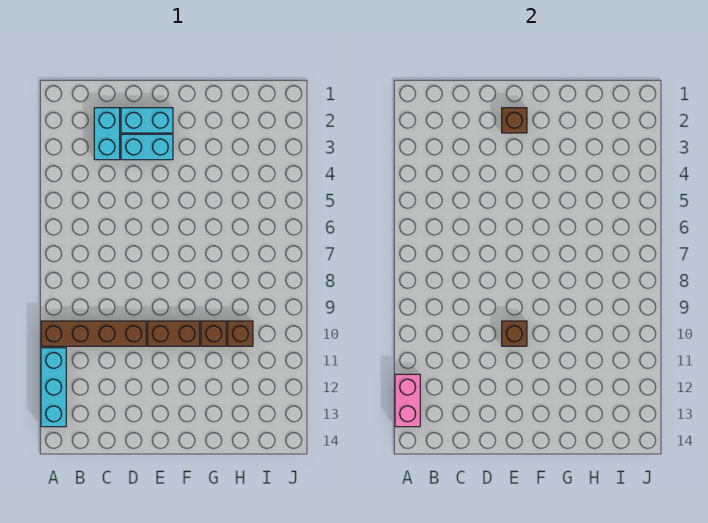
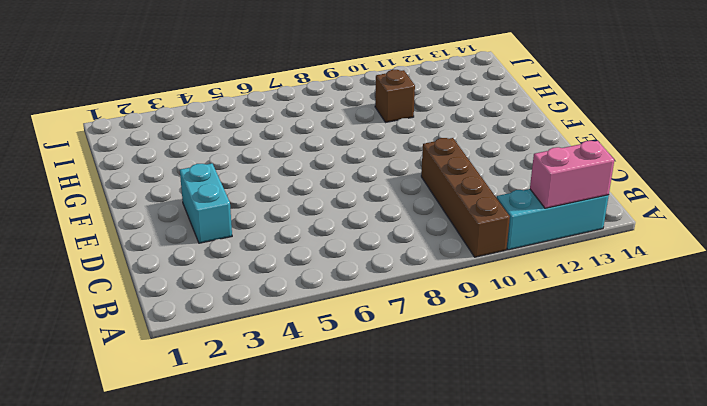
none -> cyan 1x2 brick [94,108,120,160]
none -> cyan 1x2 brick [121,108,173,133]

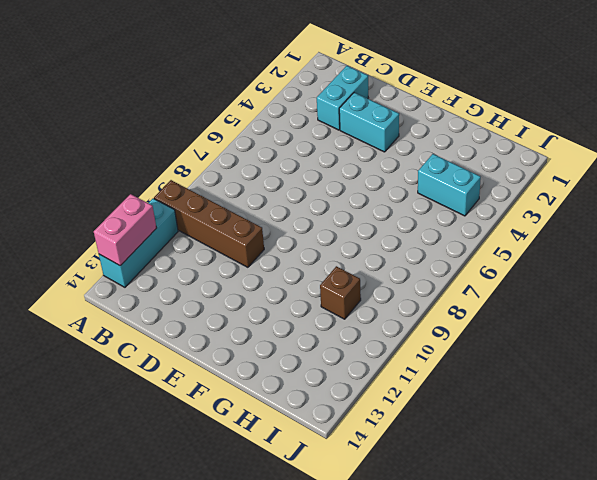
cyan 1x2 brick [418,154,481,216] -> cyan 1x2 brick moved to [121,108,173,133]
none -> brown 1x2 brick [148,321,200,346]
none -> brown 1x1 brick [201,321,226,346]

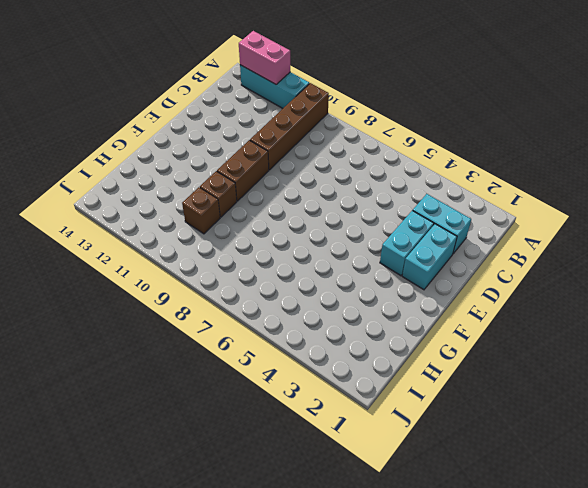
none -> brown 1x1 brick [502,108,527,133]
none -> brown 1x1 brick [502,321,527,346]

